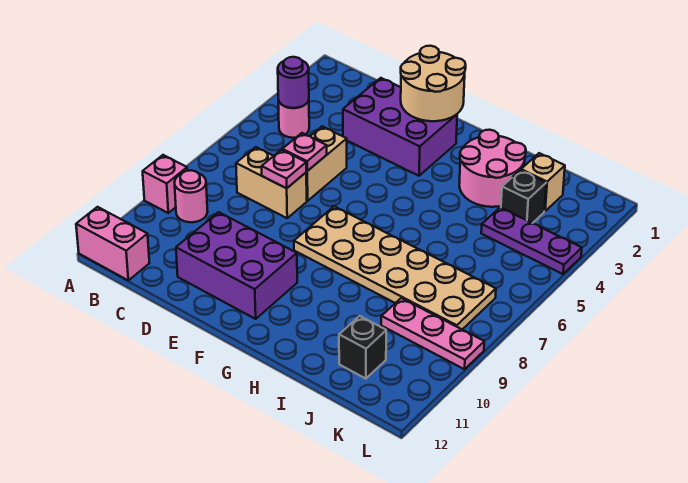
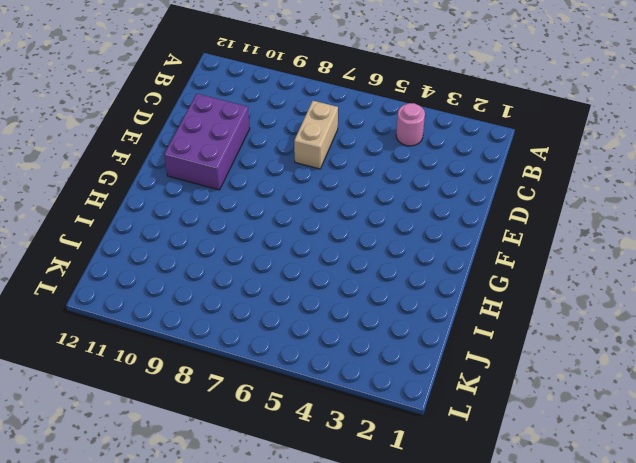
none -> pink 1x1 brick [143,155,187,213]
none -> pink 1x2 brick [76,207,149,280]
none -> pink 1x1 round brick [174,170,208,222]

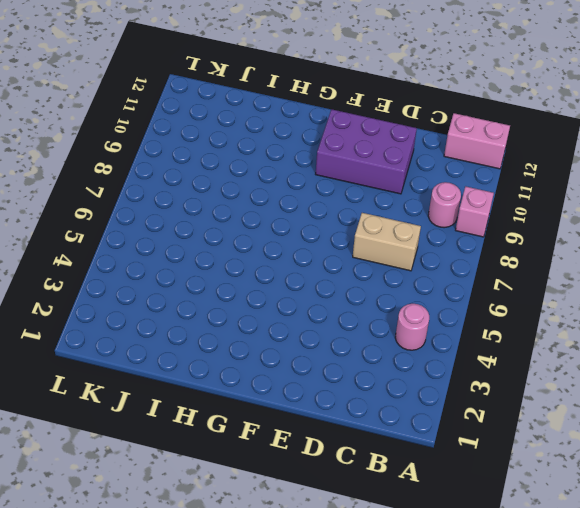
none -> purple 2x3 brick [343,78,457,176]
none -> tan 1x2 brick [306,126,347,201]
none -> tan 2x6 plate [294,206,496,329]

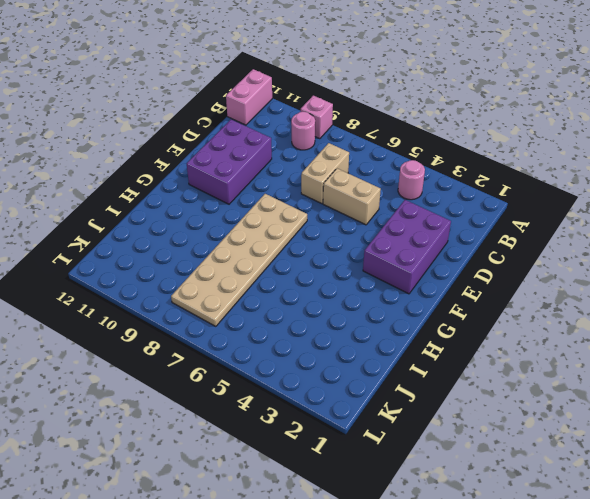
none -> pink 2x2 round brick [459,130,526,207]
none -> tan 1x1 brick [521,153,565,211]
none -> black 1x1 brick [501,170,546,223]

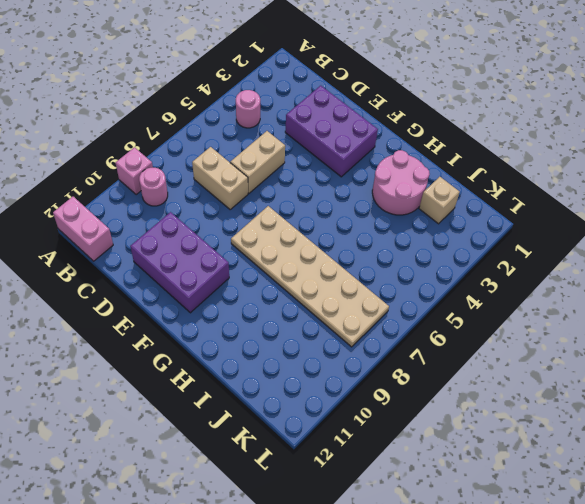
none -> black 1x1 brick [501,170,546,223]
none -> purple 1x3 plate [481,208,582,274]
none -> pink 1x3 plate [381,298,484,369]

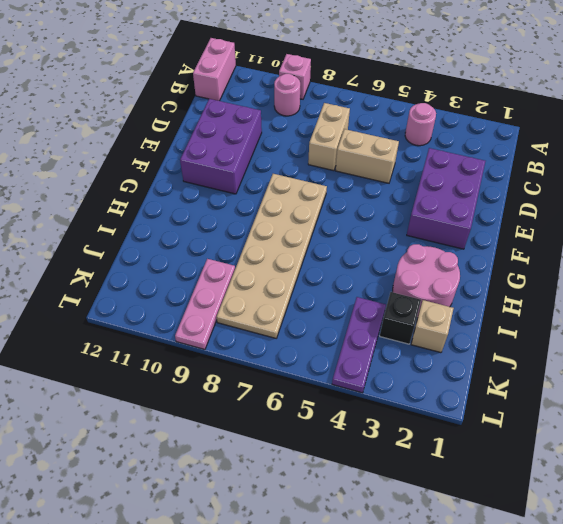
none -> black 1x1 brick [339,316,386,379]
none -> purple 1x1 round brick [278,57,309,108]
none -> pink 1x1 plate [282,133,327,171]

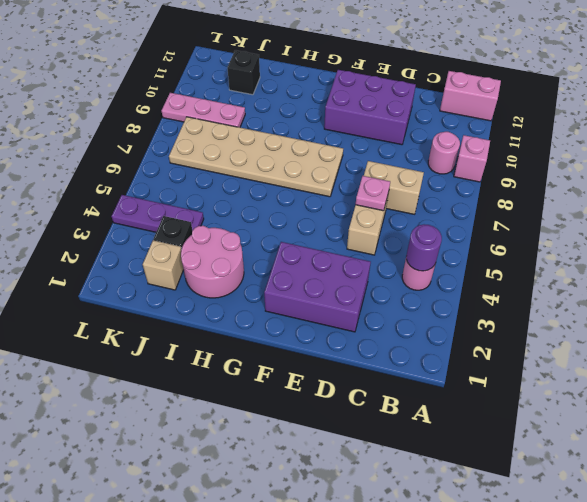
none -> pink 1x1 plate [262,150,306,188]
none -> tan 2x2 round brick [401,46,466,121]

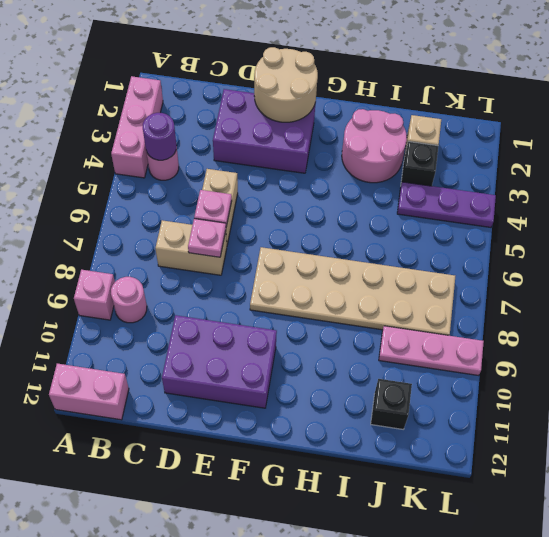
pink 1x3 brick [111,76,163,178] -> none

